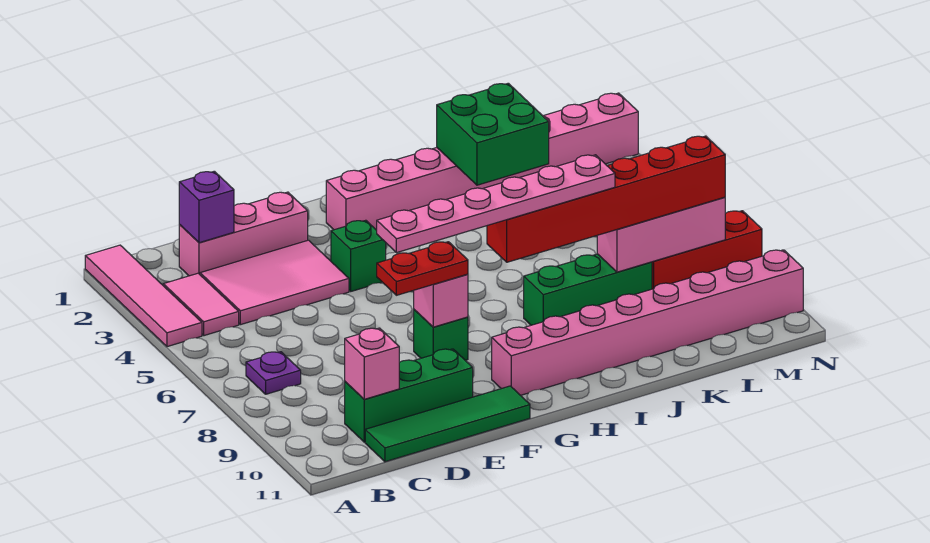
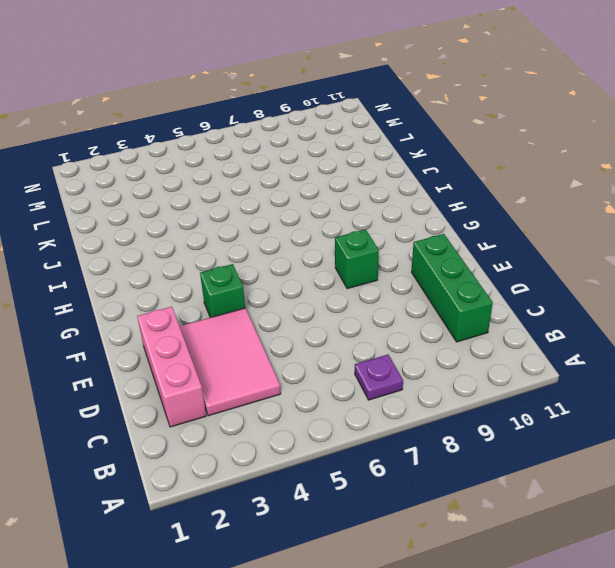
none -> pink 1x4 tile [85,245,202,347]
none -> pink 1x2 tile [163,273,239,336]
none -> green 1x4 tile [365,386,530,462]

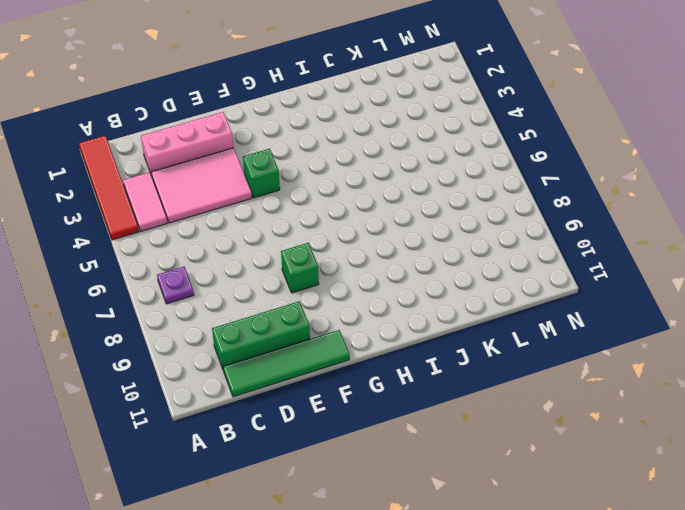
red 1x4 tile [79,136,139,240] -> pink 1x4 tile [85,245,202,347]
none -> pink 1x8 brick [326,93,638,230]
none -> pink 1x8 brick [492,250,803,395]
none -> green 1x3 brick [524,254,652,325]

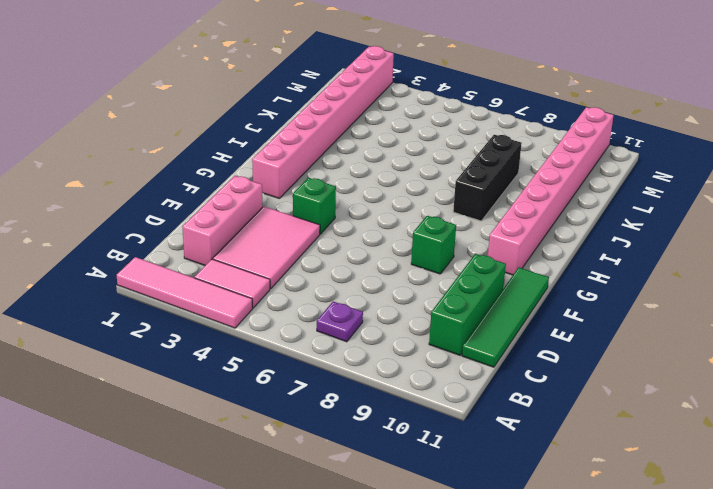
black 1x3 brick [453,135,522,221] -> green 1x3 brick [524,254,652,325]
none -> red 1x3 brick [652,211,762,289]
none -> purple 1x1 brick [179,171,234,243]
none -> pink 1x1 brick [345,328,399,399]

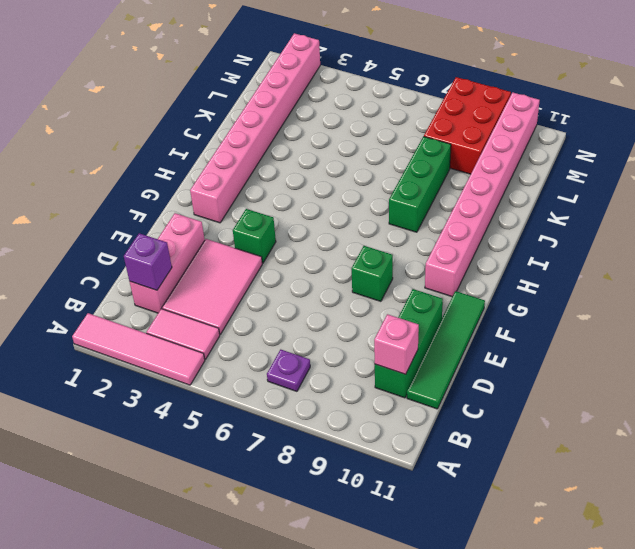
red 2x3 brick [424,77,511,174] -> red 1x3 brick [652,211,762,289]
none -> pink 1x1 brick [414,274,468,327]
none -> green 2x2 brick [437,83,549,185]
none -> pink 1x3 brick [597,197,725,272]

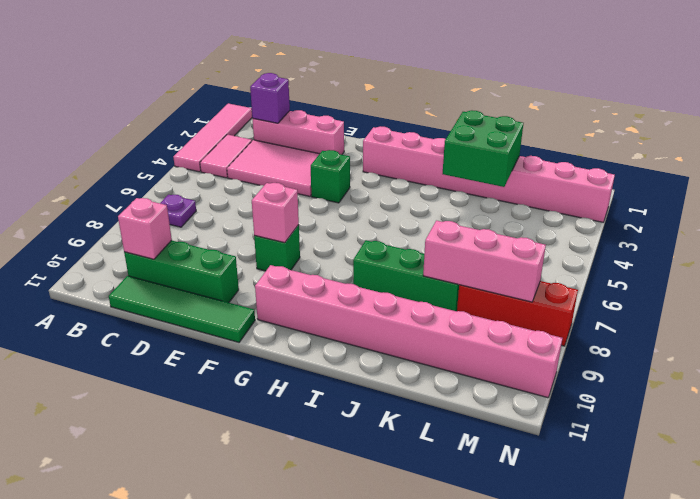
none -> red 1x2 plate [377,242,468,295]
none -> red 1x6 brick [487,136,725,262]
none -> pink 1x6 plate [377,155,615,253]

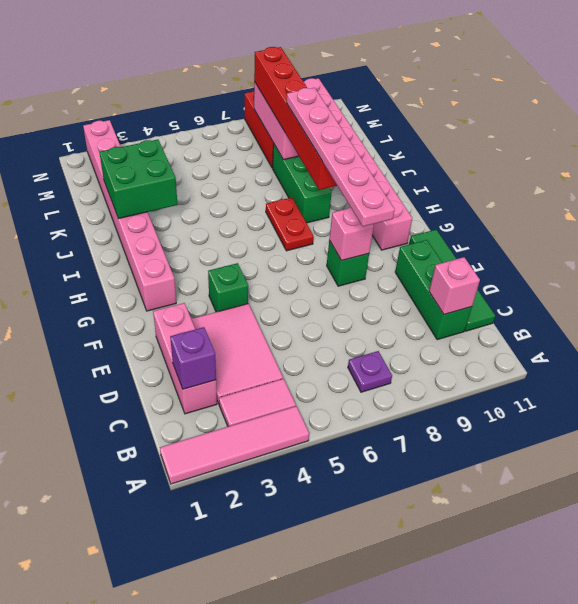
red 1x2 plate [266,198,314,251] -> red 1x2 plate moved to [377,242,468,295]

